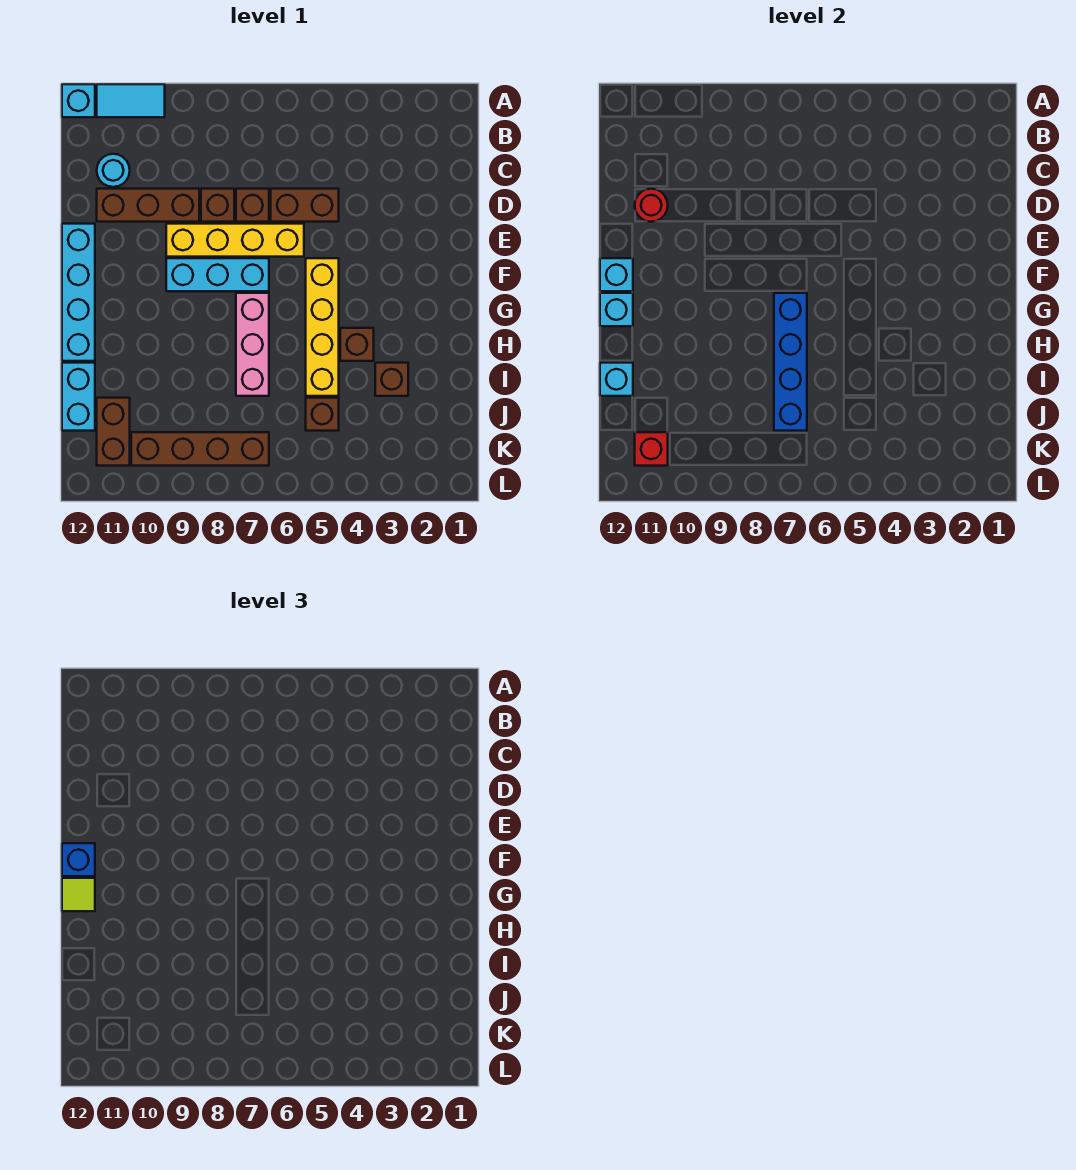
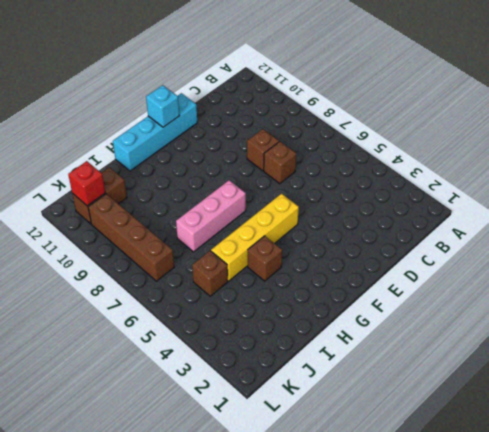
none -> cyan 1x2 tile [97,84,165,117]
none -> cyan 1x1 brick [62,84,95,117]
none -> cyan 1x1 round brick [97,154,130,187]

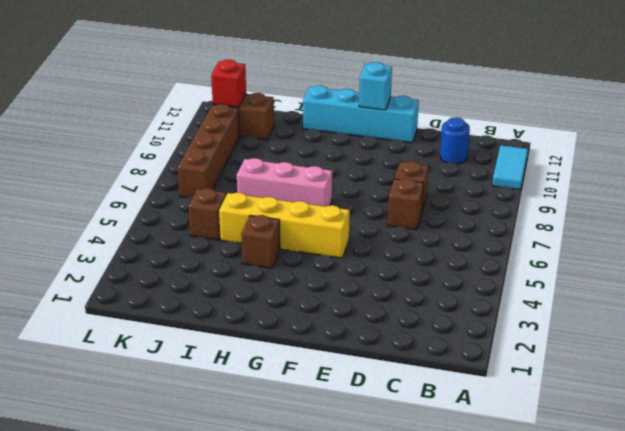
blue 1x1 round brick [440,117,470,164] -> cyan 1x1 round brick [97,154,130,187]
none -> cyan 1x1 brick [62,84,95,117]
none -> brown 1x2 brick [271,189,339,222]
none -> brown 1x3 brick [97,189,199,222]

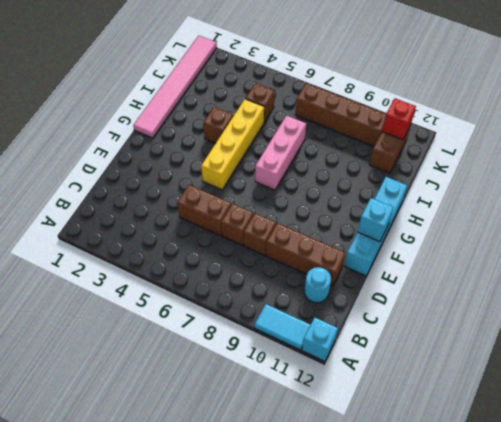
pink 1x6 tile [133,36,217,138] -> none
none -> yellow 1x4 brick [166,224,304,257]
none -> cyan 1x3 brick [166,258,269,291]
none -> brown 1x1 brick [375,363,408,396]

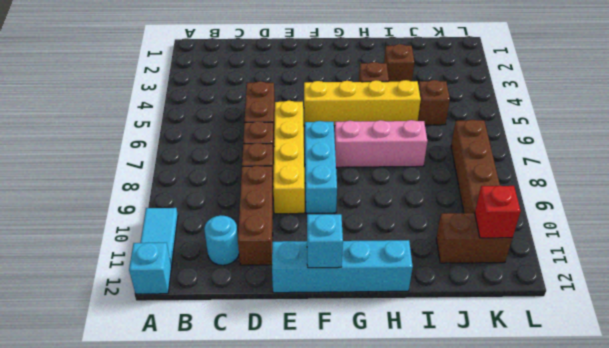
none -> cyan 1x2 brick [62,363,95,431]
none -> red 1x1 round brick [635,189,668,222]
none -> blue 1x4 brick [774,293,807,431]

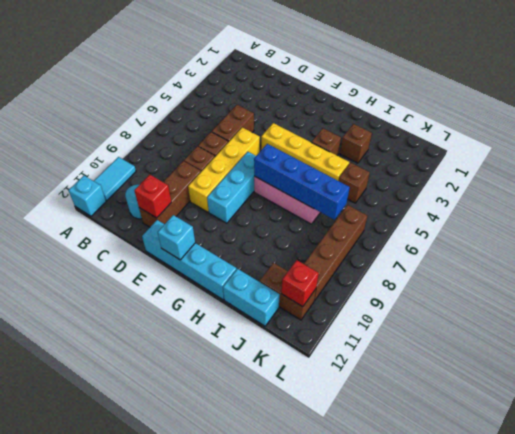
red 1x1 brick [134,175,171,218] -> red 1x1 round brick [635,189,668,222]
none -> cyan 1x1 brick [600,293,633,326]
none -> cyan 1x1 brick [600,363,633,396]
none -> blue 1x1 brick [62,843,95,876]

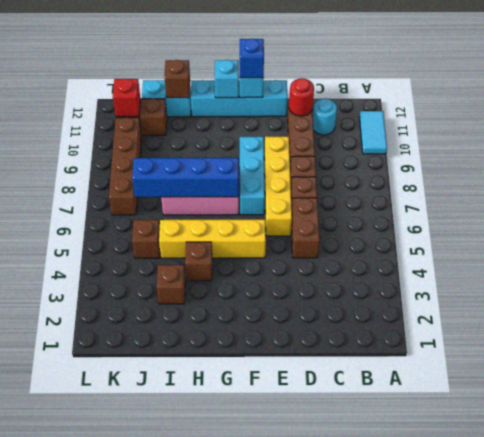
brown 1x1 brick [165,60,190,98] -> cyan 1x1 brick [600,363,633,396]
none -> cyan 1x1 brick [62,84,95,117]
none -> lime 1x1 tile [62,878,95,911]

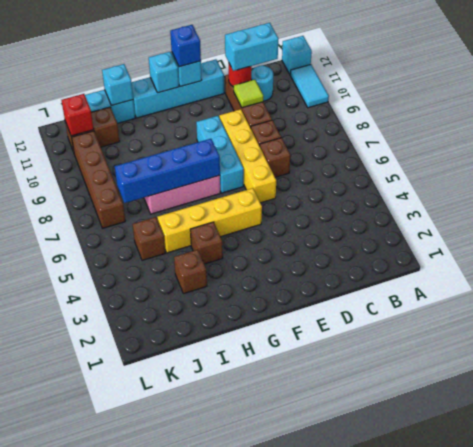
cyan 1x2 brick [225,23,278,71] -> none
lime 1x1 tile [234,80,263,108] -> lime 1x1 tile moved to [62,878,95,911]
none -> brown 1x2 brick [271,189,339,222]

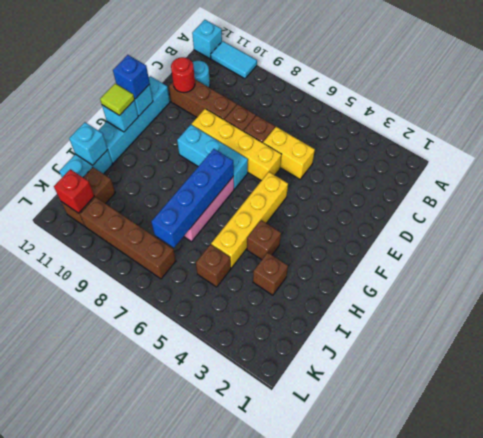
yellow 1x2 brick [263,127,315,179] -> brown 1x2 brick [271,189,339,222]

